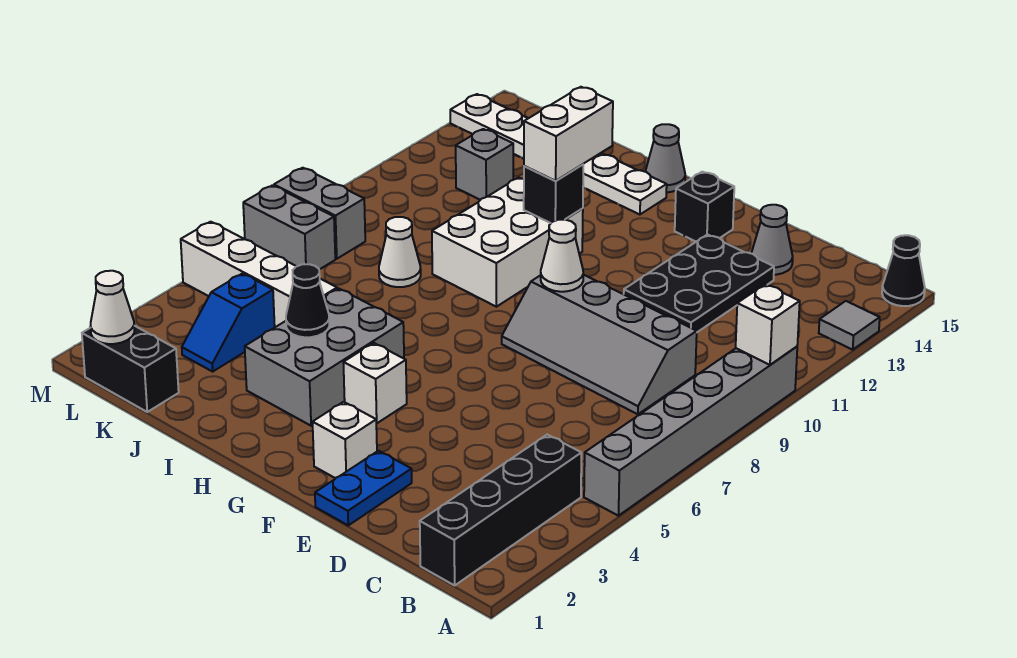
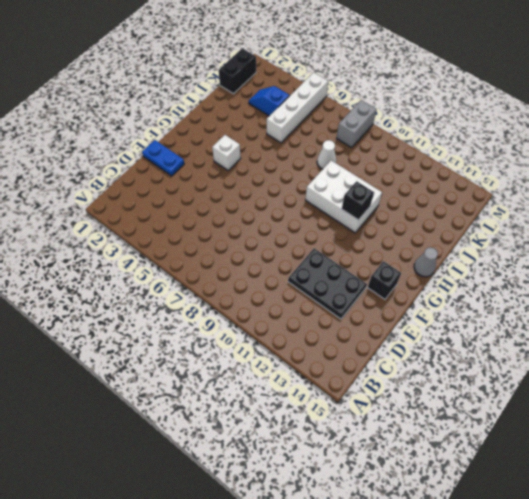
none -> grey 1x6 brick [584,347,797,516]
none -> grey 1x1 tile [819,301,880,350]
none -> black 1x1 cone [882,235,925,306]

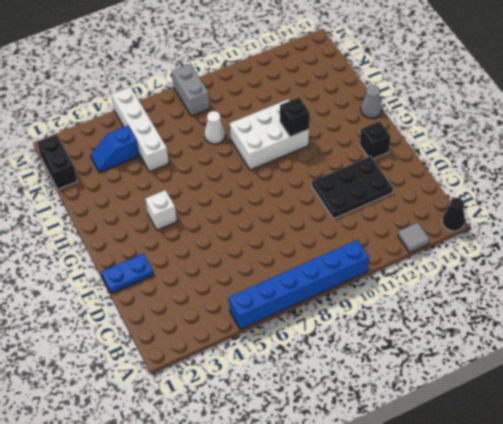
blue 1x6 brick [229,240,369,330] -> grey 1x6 brick [584,347,797,516]
none -> black 1x4 brick [420,435,581,585]
none -> grey 2x4 slope [502,275,697,414]
none -> grey 1x1 cone [751,205,793,275]

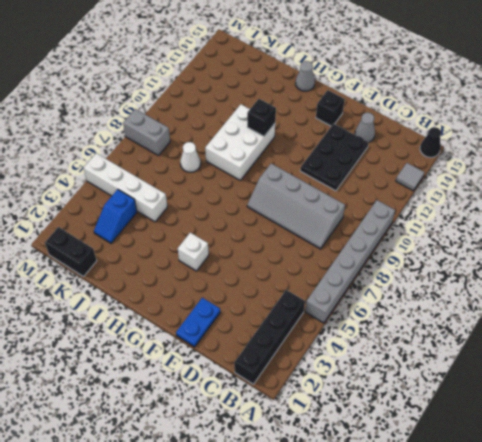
none -> white 1x1 brick [313,402,377,478]
none -> grey 2x3 brick [245,288,404,426]
none -> white 1x6 plate [450,94,667,215]

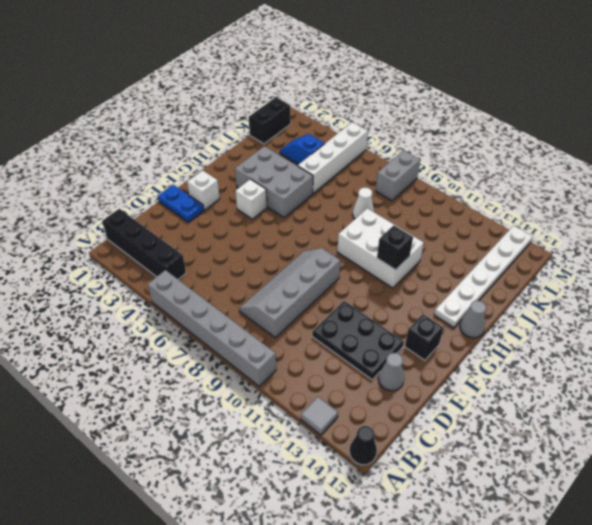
none -> grey 1x1 brick [456,129,513,200]
none -> grey 1x2 brick [243,185,335,270]
none -> white 1x1 brick [736,284,800,365]

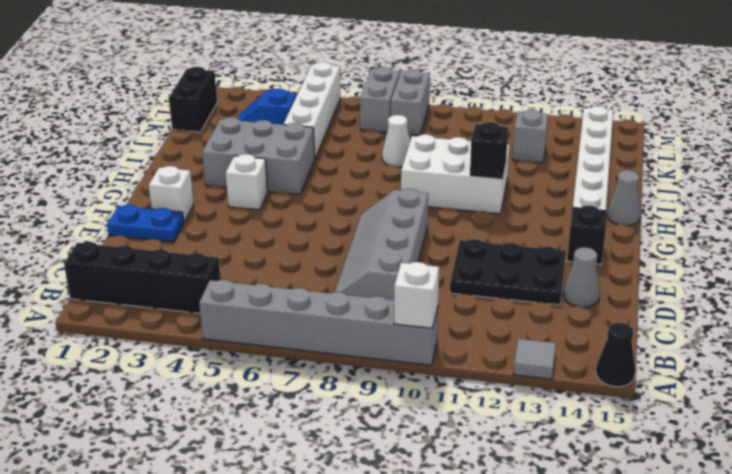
none -> white 1x1 cone [541,220,583,292]
none -> black 1x1 cone [286,264,329,337]
none -> white 1x1 cone [91,271,134,344]

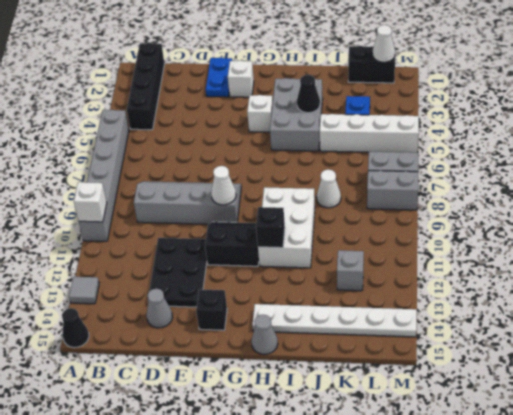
black 2x2 slope [205,222,259,266] -> none
none -> white 1x2 brick [524,87,613,181]

